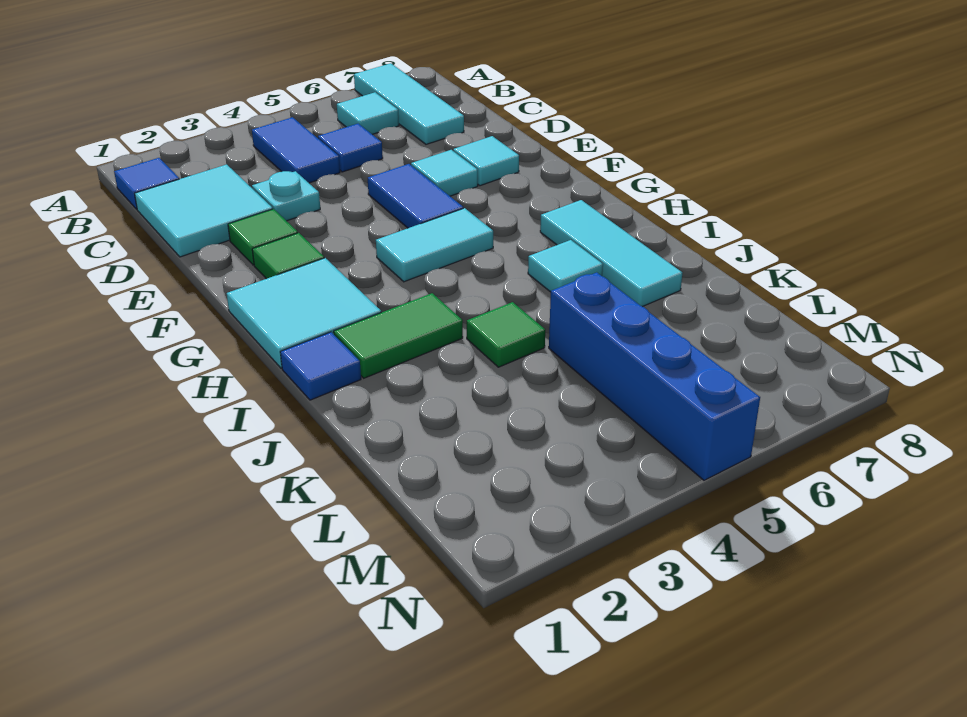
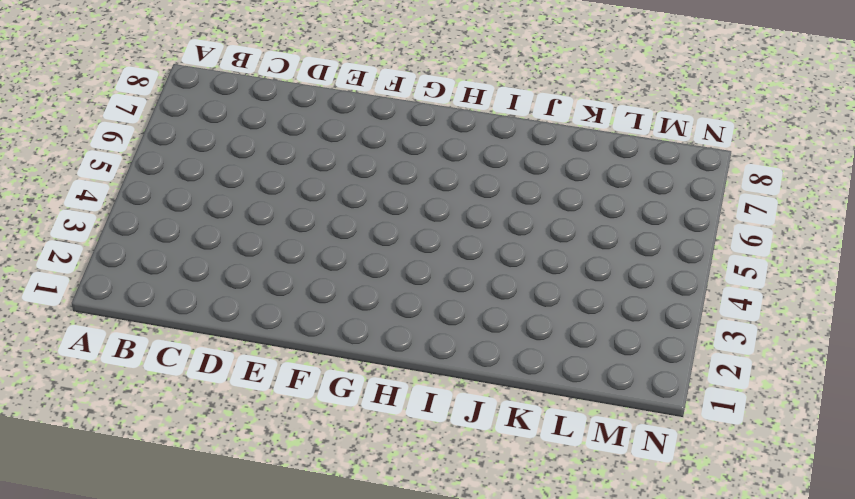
none -> cyan 1x3 tile [354,63,464,144]
none -> blue 1x1 tile [114,158,179,209]
none -> blue 1x2 tile [252,117,340,183]

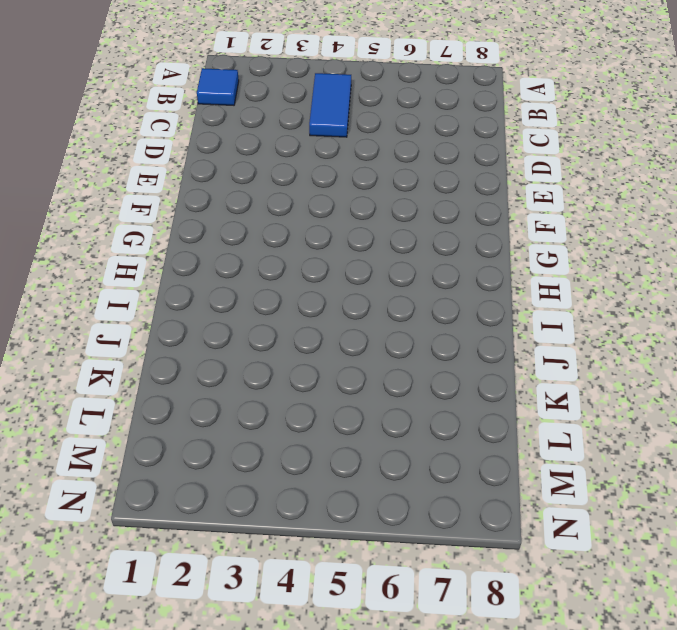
none -> cyan 1x3 tile [354,63,464,144]
none -> cyan 1x1 tile [337,92,399,134]
none -> cyan 2x2 tile [135,164,273,257]

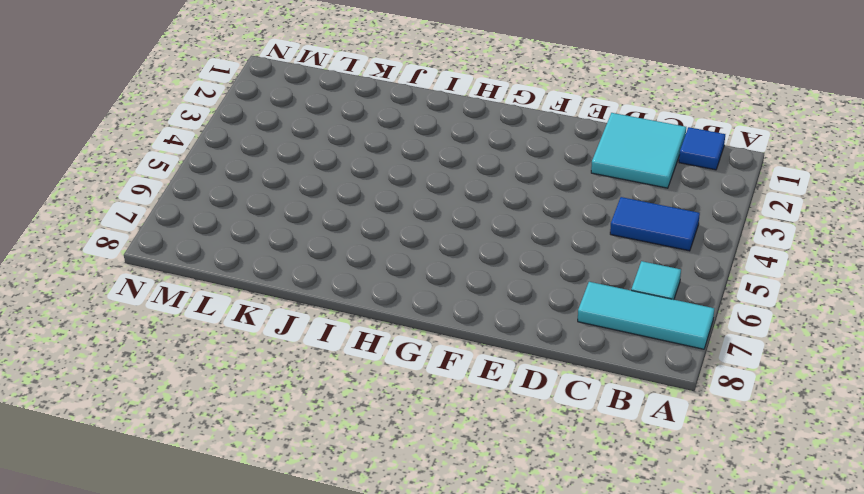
none -> blue 1x1 tile [318,124,383,172]
none -> cyan 1x1 plate [252,171,320,221]
none -> green 1x1 tile [228,209,298,265]

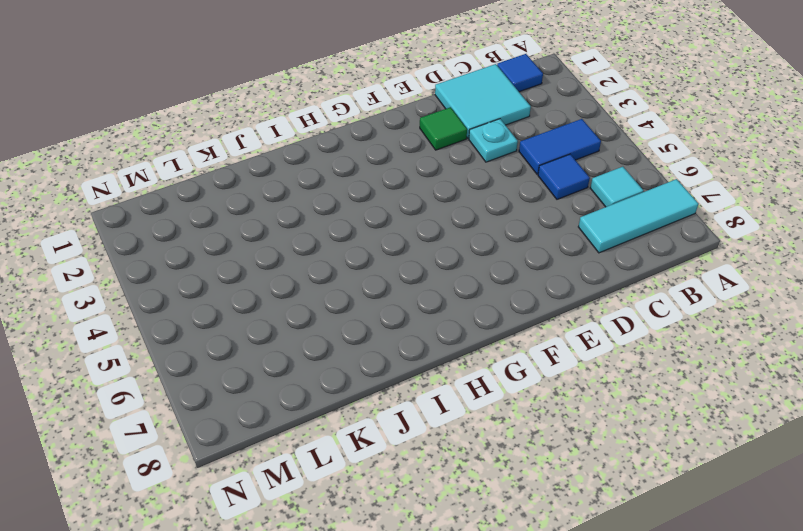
none -> blue 1x2 tile [368,164,463,228]
none -> cyan 1x1 tile [411,150,478,196]
none -> cyan 1x1 tile [453,136,519,186]

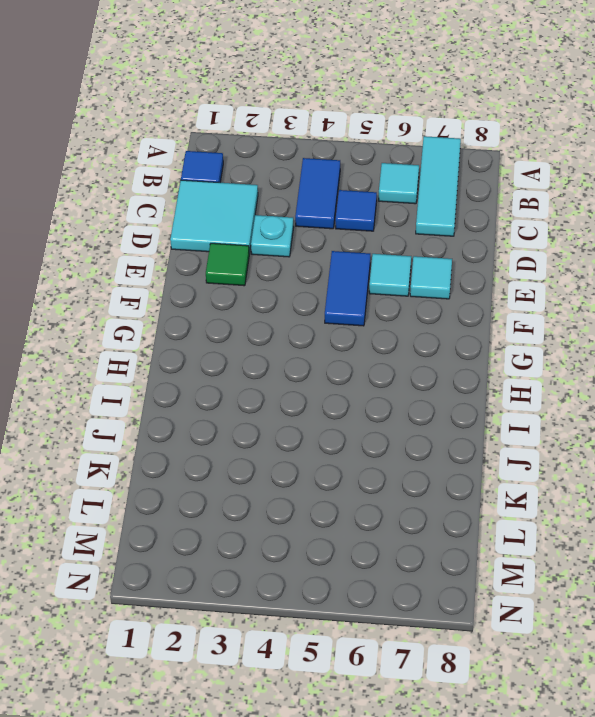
none -> green 1x1 tile [252,233,324,279]
none -> cyan 2x2 tile [227,258,381,368]
none -> cyan 1x2 tile [376,208,493,282]

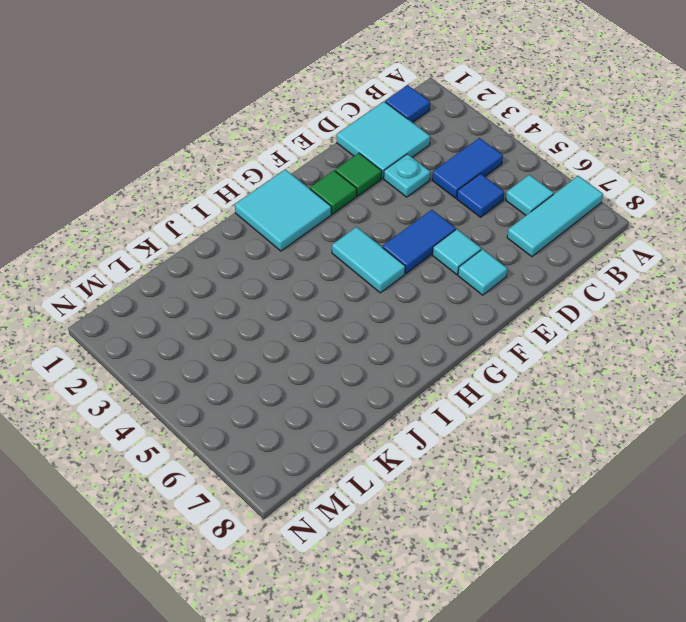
none -> cyan 1x3 tile [540,200,682,307]
none -> blue 1x1 tile [280,332,361,400]
none -> green 1x2 tile [334,293,463,378]

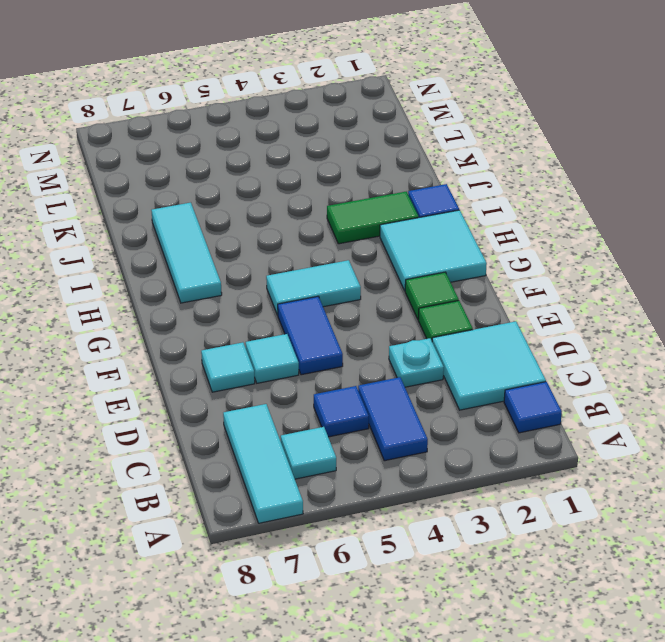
none -> cyan 1x1 tile [528,240,603,292]
none -> green 1x1 tile [467,302,545,367]
none -> blue 1x4 brick [549,272,760,480]

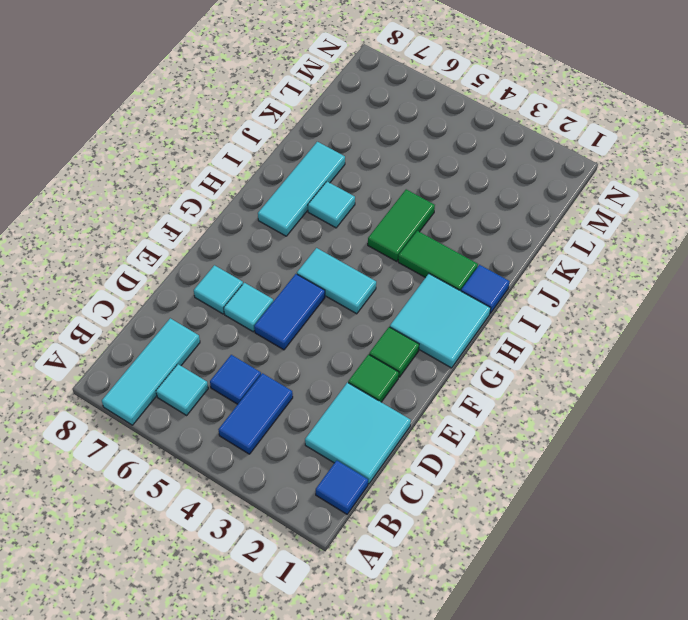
green 1x2 tile [368,189,435,261] -> green 1x1 tile [467,302,545,367]
none -> cyan 1x1 plate [252,171,320,221]
none -> blue 1x4 brick [549,272,760,480]

